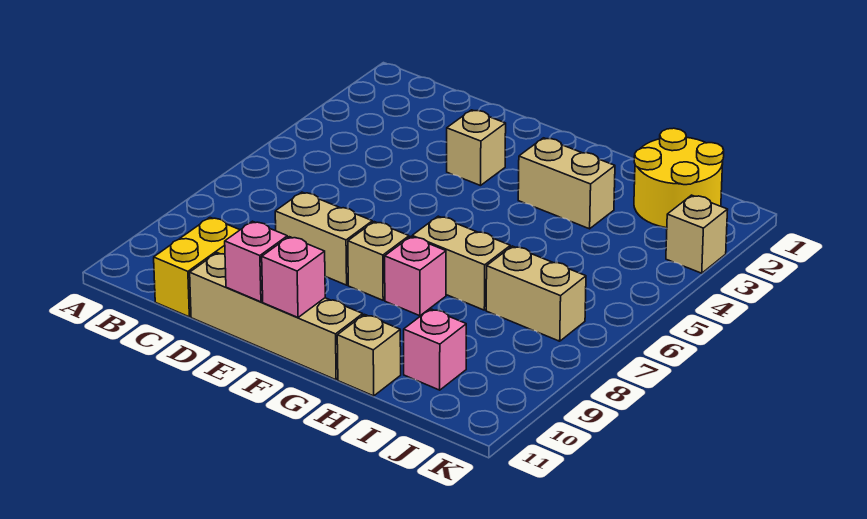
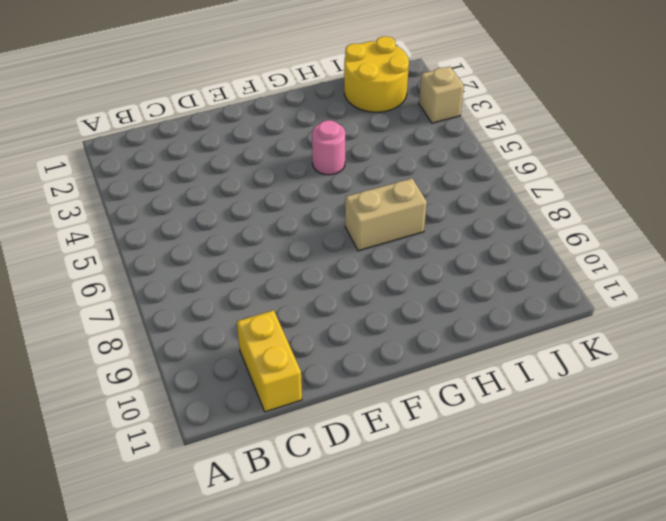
pink 1x1 round brick [312,120,345,175] -> none
none -> tan 1x2 brick [275,192,372,285]
none -> tan 1x4 brick [190,253,363,380]
none -> tan 1x1 brick [447,110,506,186]

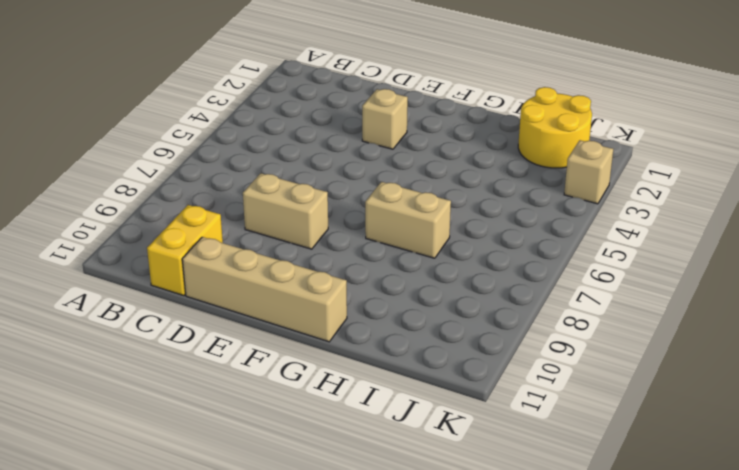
none -> tan 1x1 brick [348,222,409,300]
none -> tan 1x2 brick [518,138,615,229]
none -> pink 1x1 brick [385,237,446,316]

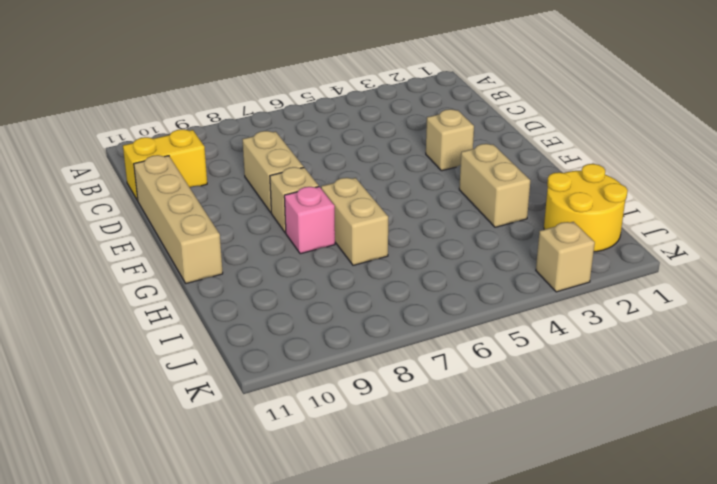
none -> tan 1x1 brick [337,314,401,396]
none -> tan 1x2 brick [486,246,586,341]
none -> pink 1x1 brick [404,309,466,390]

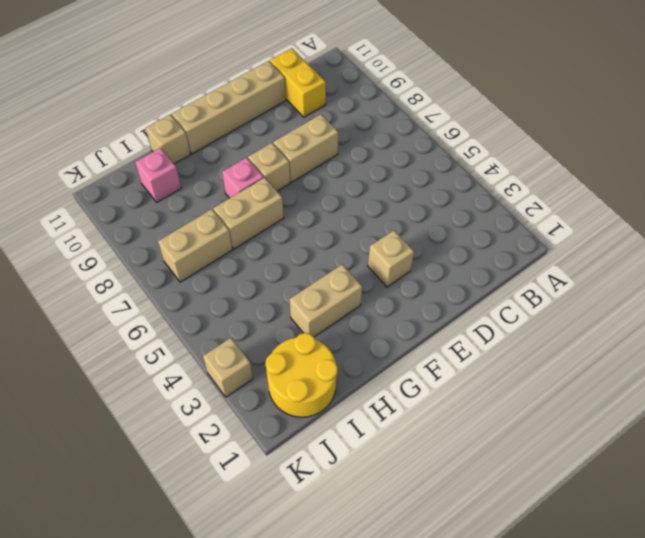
none -> pink 1x1 brick [225,221,287,302]
none -> pink 1x1 brick [262,237,325,317]

